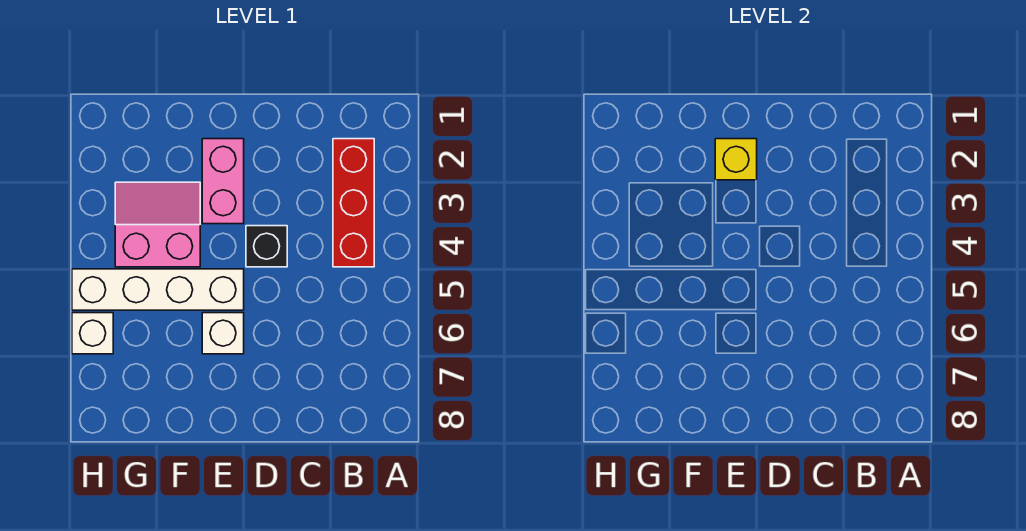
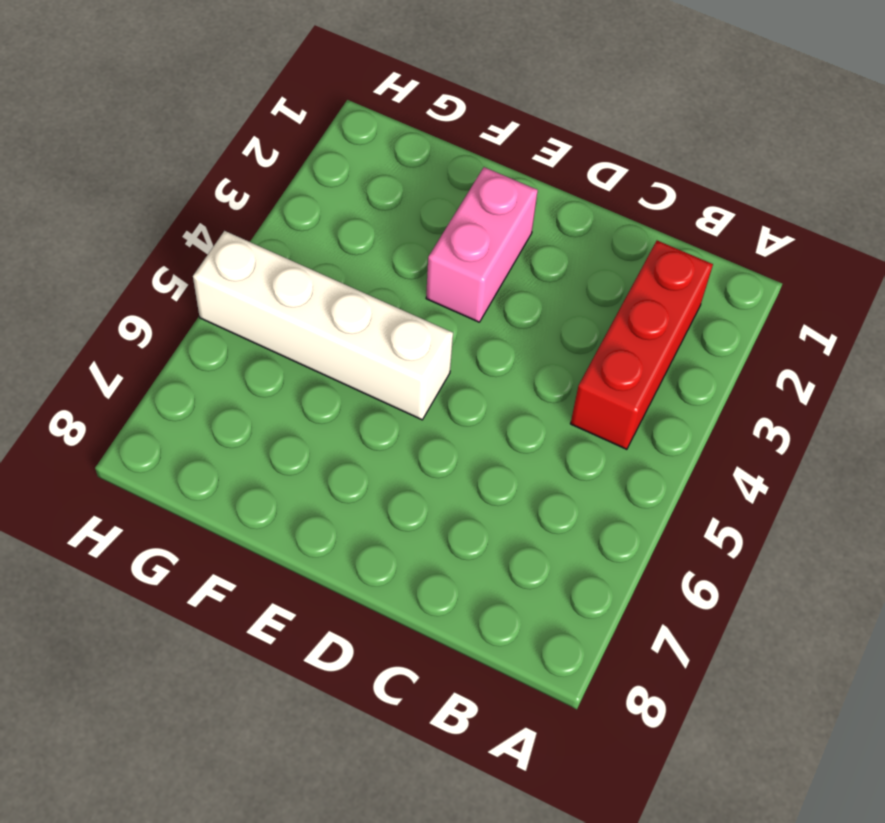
none -> black 1x1 brick [246,226,287,267]
none -> white 1x1 brick [202,313,244,354]

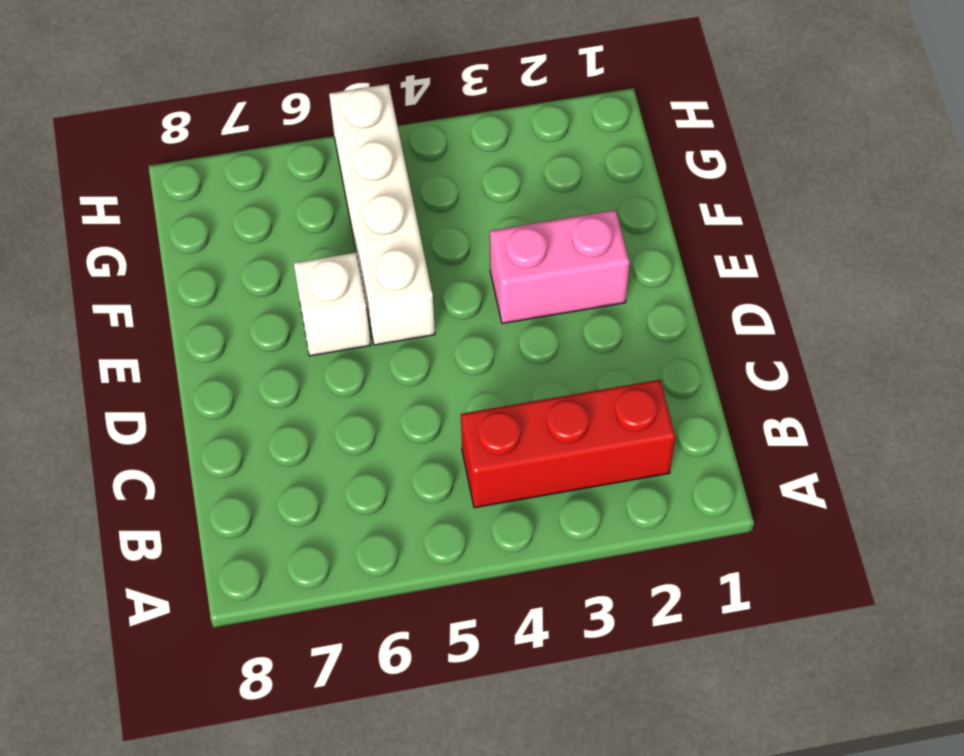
none -> black 1x1 brick [246,226,287,267]
none -> pink 2x2 slope [115,182,200,267]

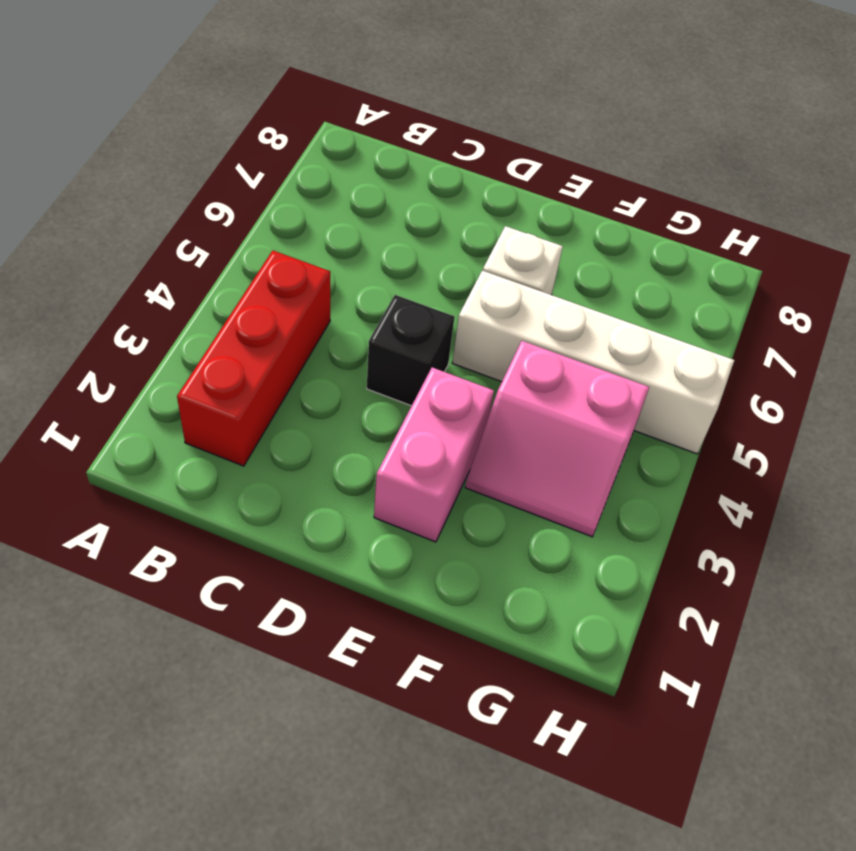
none -> white 1x1 brick [72,313,113,354]
none -> yellow 1x1 brick [715,139,757,180]

